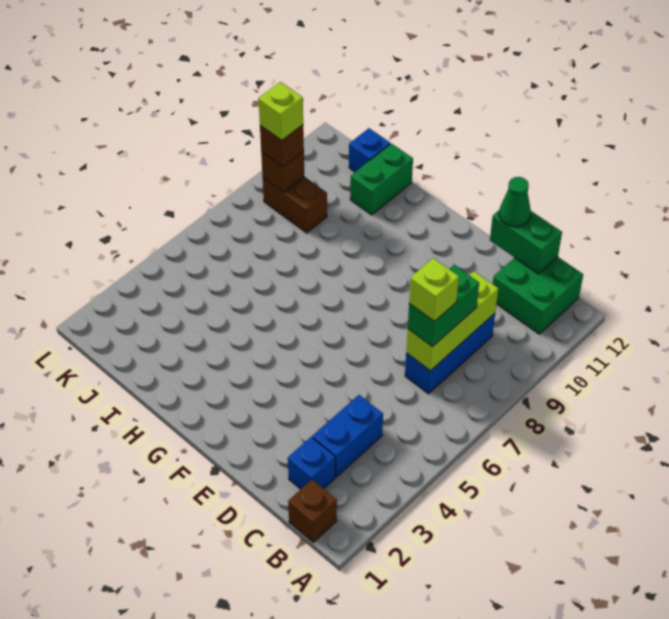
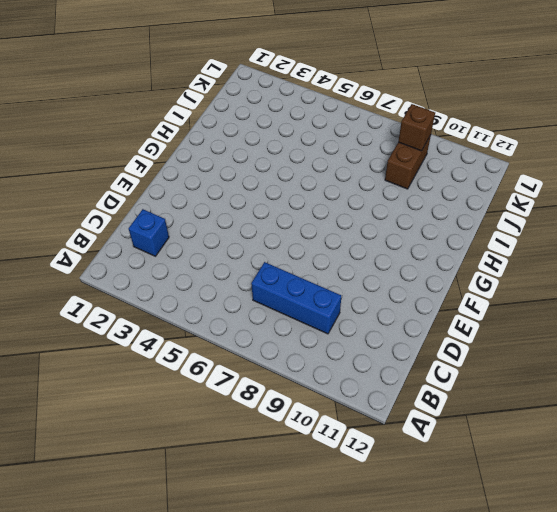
none -> brown 1x1 brick [288,480,337,542]
none -> green 2x2 brick [493,257,583,334]
none -> blue 1x2 brick [312,395,383,477]

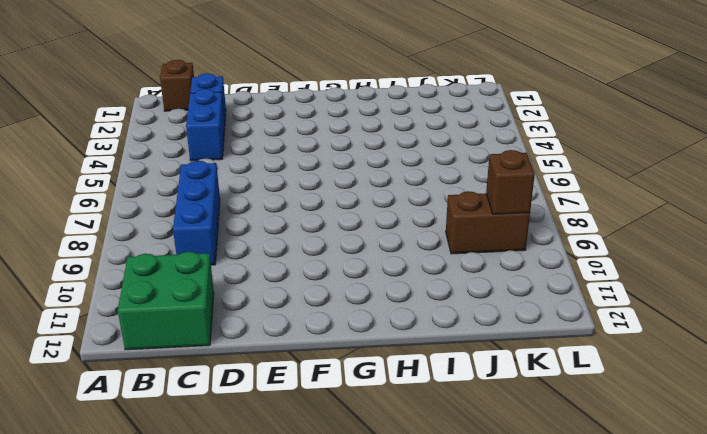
none -> green 1x2 brick [350,144,413,215]
none -> blue 1x1 brick [349,128,390,172]
none -> lime 1x3 brick [406,271,498,371]

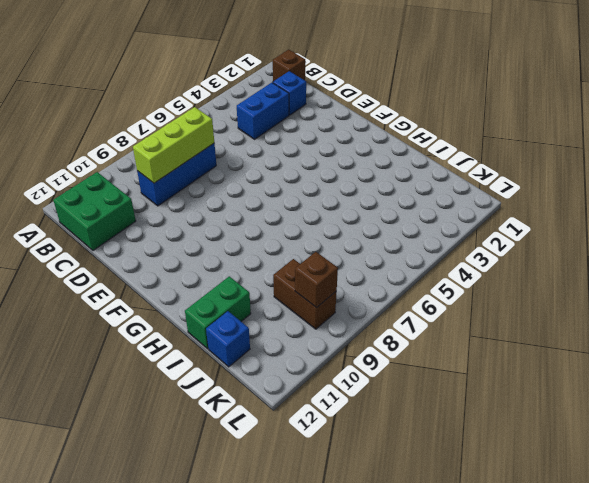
none -> green 1x2 brick [490,210,562,274]
none -> green 1x2 brick [408,265,479,347]
none -> green 1x1 cone [499,177,531,227]

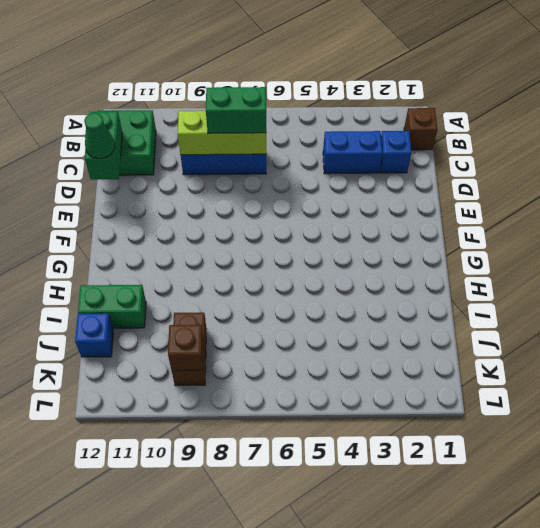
none -> brown 1x1 brick [260,125,304,167]
none -> lime 1x1 brick [409,258,459,322]
none -> lime 1x1 brick [258,82,303,140]

